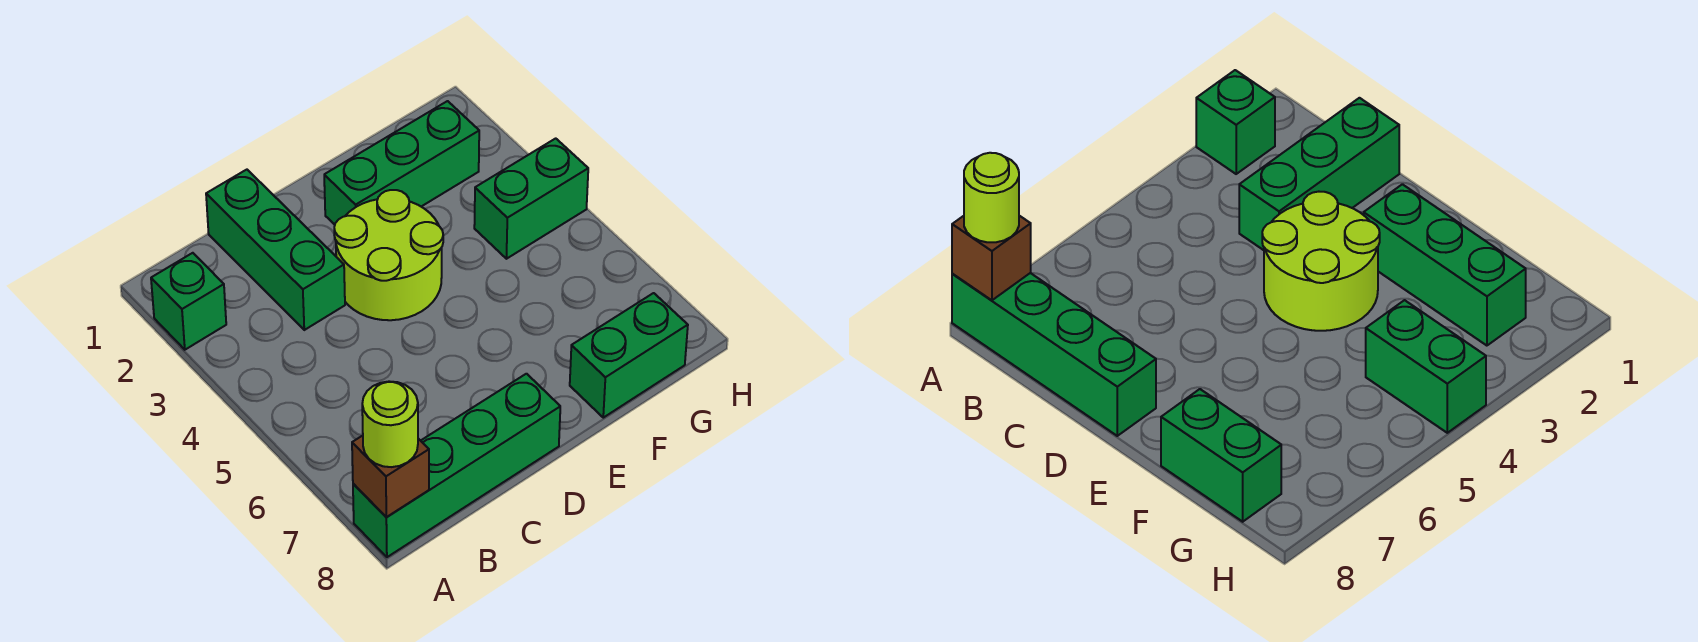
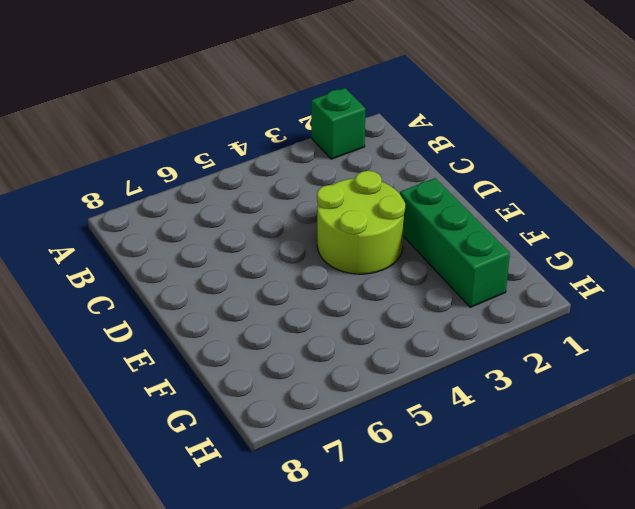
none -> green 1x4 brick [353,374,560,557]
none -> green 1x3 brick [206,170,345,330]

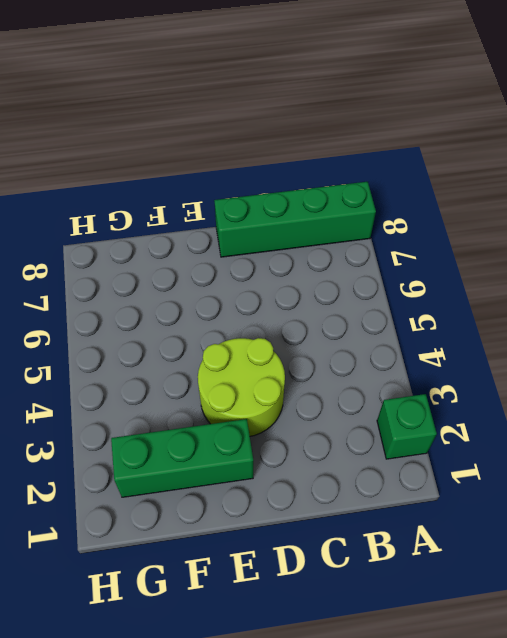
none -> green 1x3 brick [206,170,345,330]
none -> green 1x2 brick [570,293,688,418]

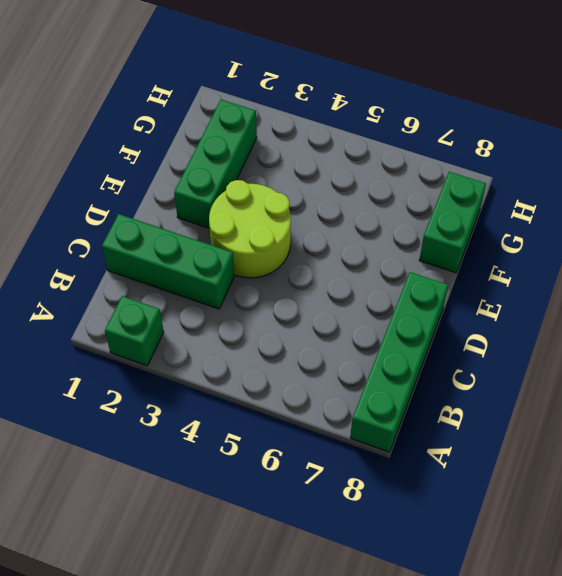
none -> green 1x2 brick [474,138,588,259]
none -> brown 1x1 brick [352,435,429,517]

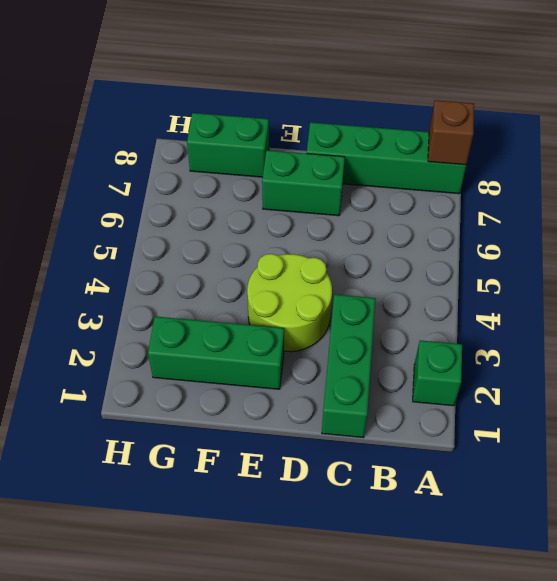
green 1x2 brick [262,150,345,216] -> green 1x2 brick moved to [474,138,588,259]
none -> lime 1x1 round brick [362,381,418,467]

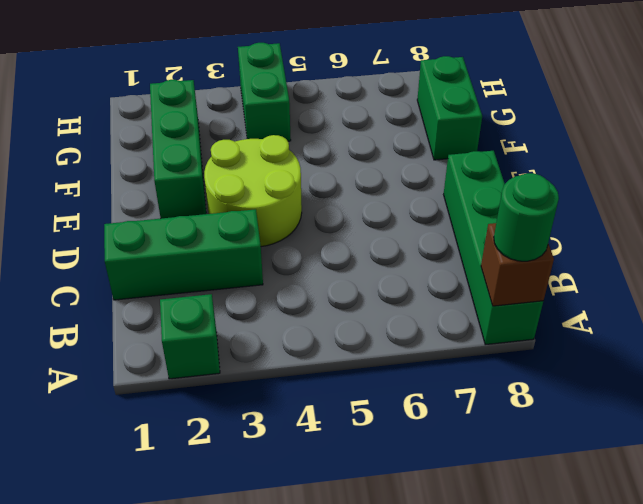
green 1x1 round brick [494,173,559,261] -> lime 1x1 round brick [362,381,418,467]

